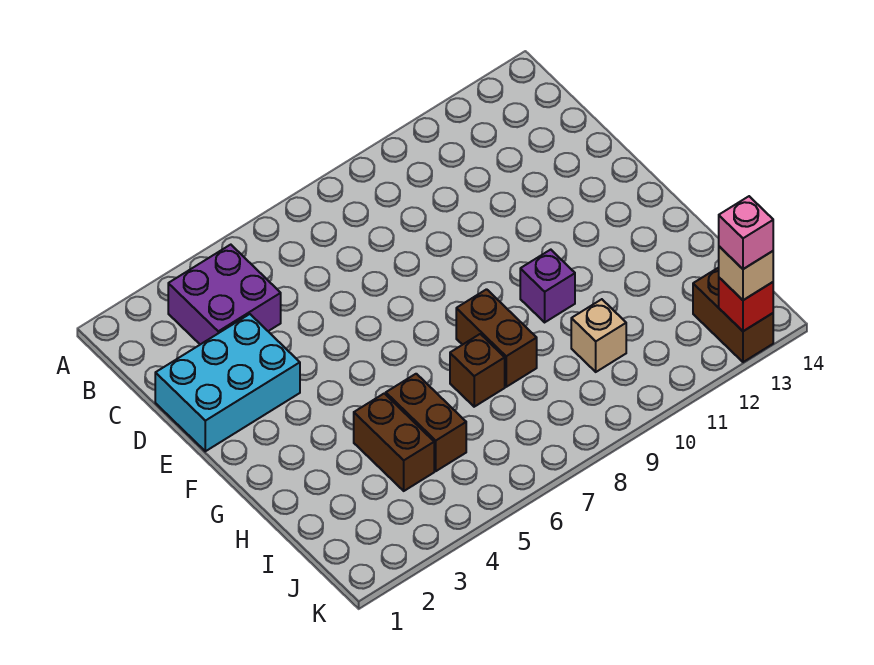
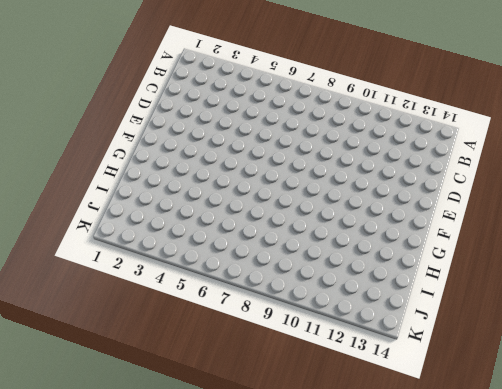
none -> purple 2x2 brick [168,245,281,344]
none -> cyan 2x3 brick [155,314,300,451]
none -> brown 1x2 brick [456,289,537,387]

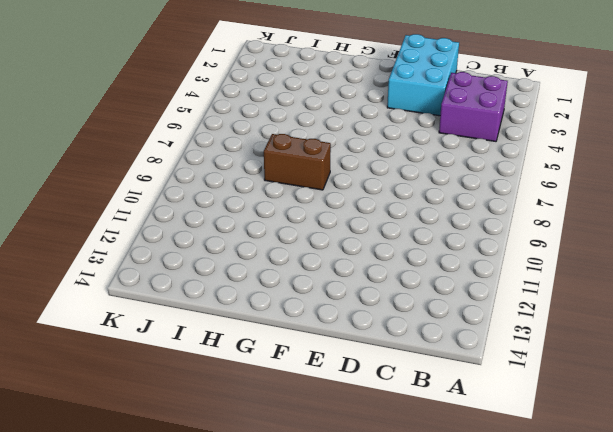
none -> purple 1x1 brick [520,250,575,322]
none -> brown 1x2 brick [354,393,434,491]
none -> brown 1x2 brick [386,374,466,471]

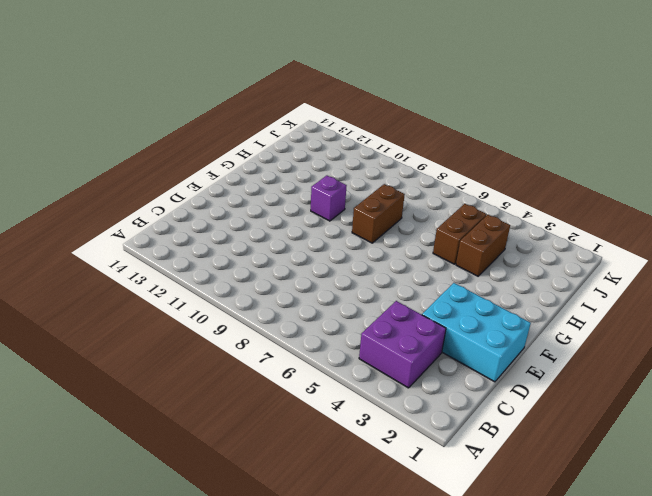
none -> brown 1x1 brick [450,334,505,407]
none -> tan 1x1 brick [571,299,626,372]
none -> brown 1x2 brick [693,267,773,362]

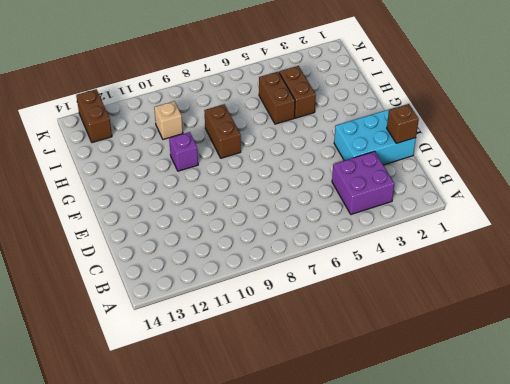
brown 1x1 brick [387,104,419,143] -> brown 1x1 brick moved to [450,334,505,407]
none -> red 1x1 brick [719,278,773,331]
none -> tan 1x1 brick [719,247,773,300]
none -> pink 1x1 brick [719,196,773,269]

